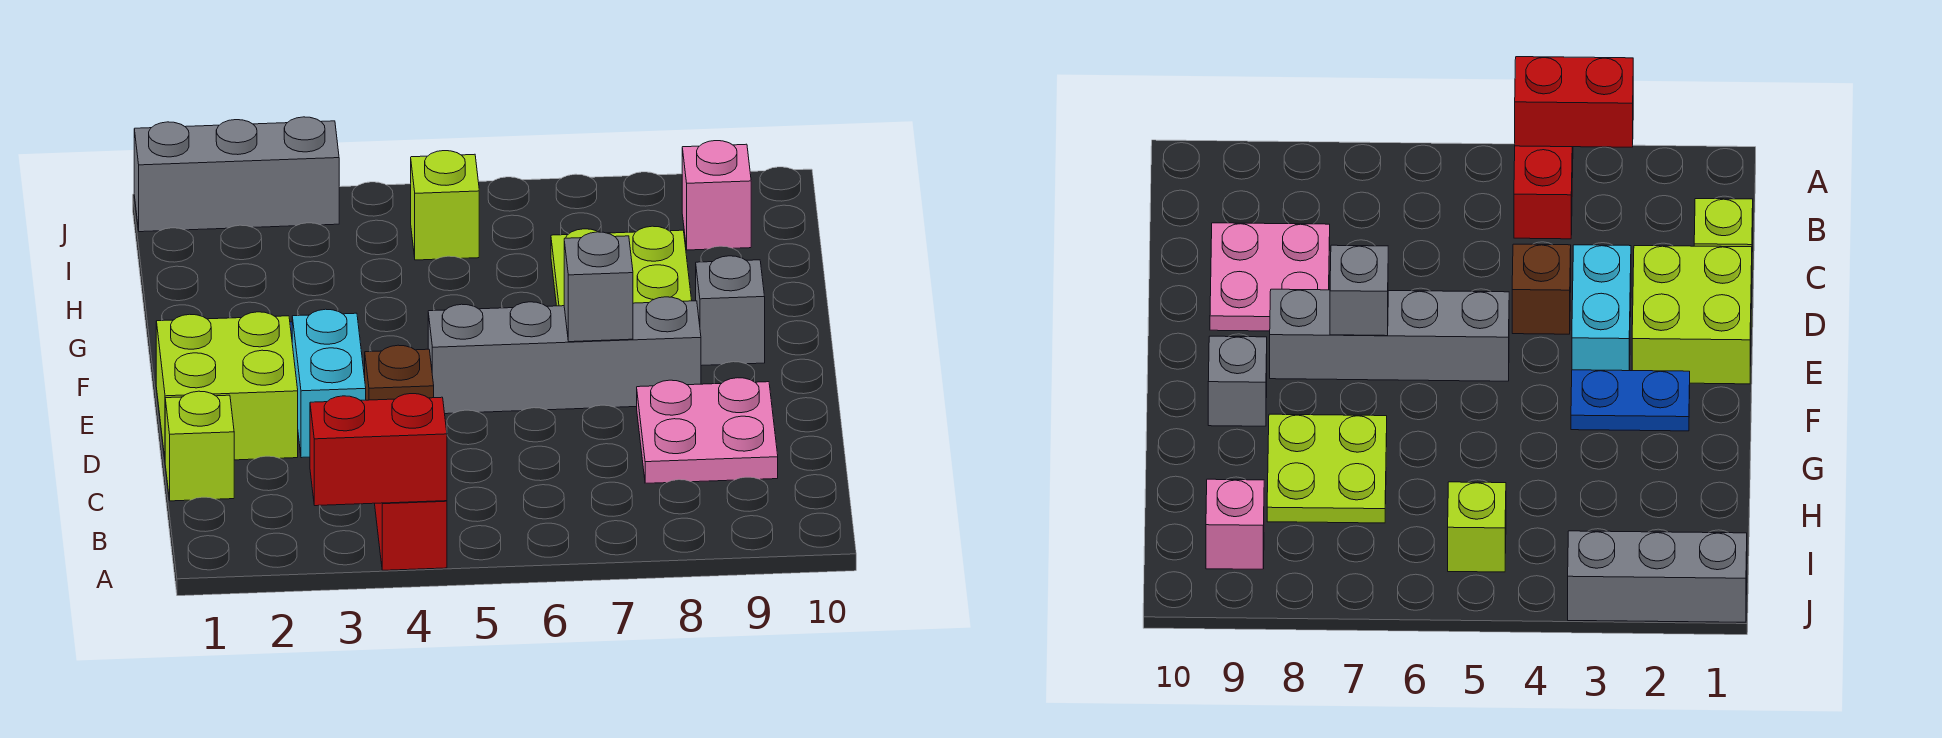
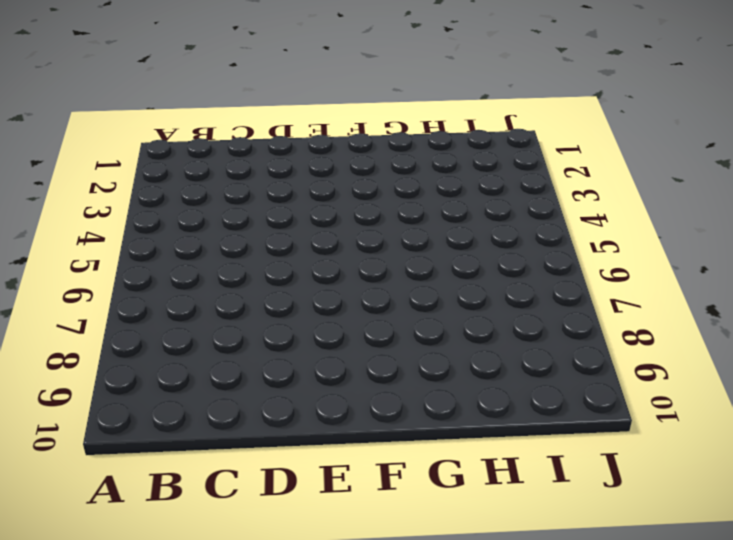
none -> red 1x2 brick [375,501,447,570]
none -> lime 1x1 brick [165,391,234,501]
none -> pink 2x2 plate [637,378,778,483]

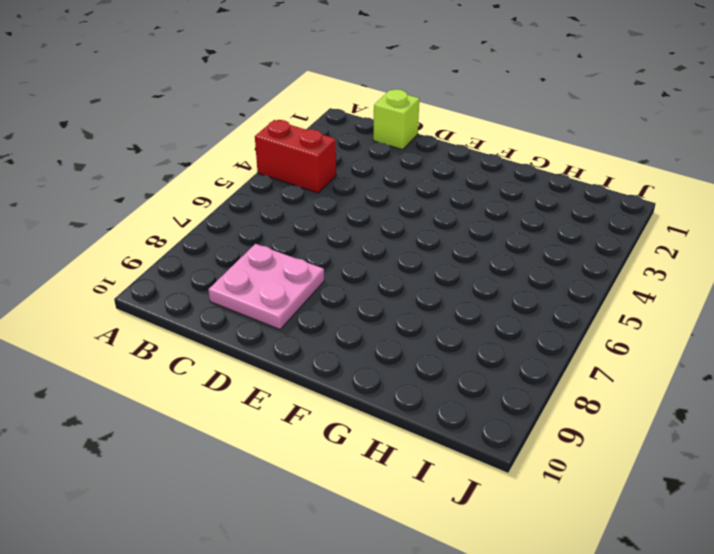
none -> lime 2x2 brick [156,312,298,460]
none -> cyan 1x2 brick [292,309,366,458]
none -> brown 1x1 brick [365,345,434,400]

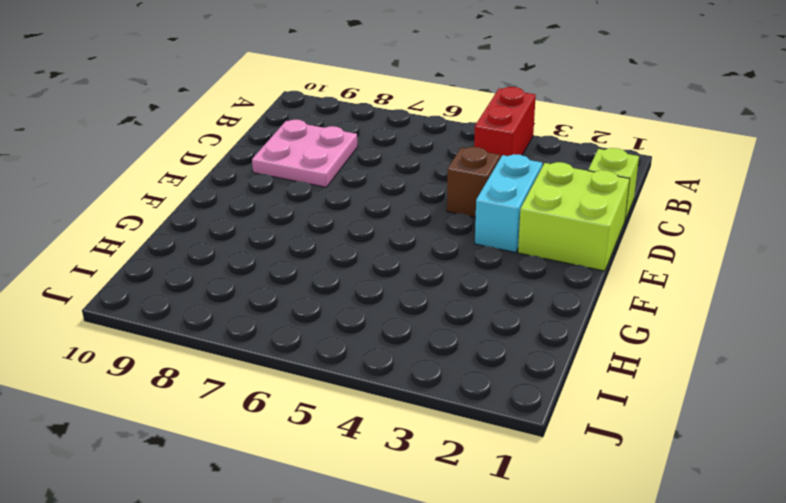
none -> grey 1x4 brick [428,297,701,414]
none -> blue 1x2 plate [1571,370,1690,431]
none -> grey 1x1 brick [696,256,765,366]

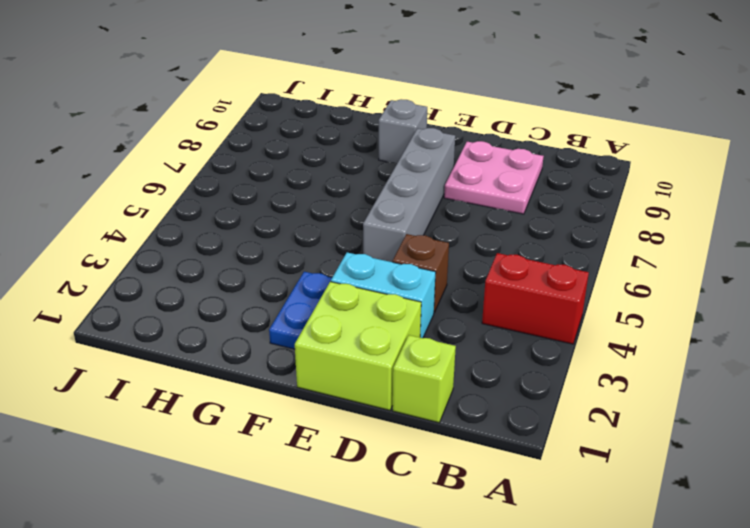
none -> lime 2x2 plate [551,226,692,306]
none -> lime 1x1 brick [411,151,479,260]
none -> pink 1x1 brick [682,141,751,250]

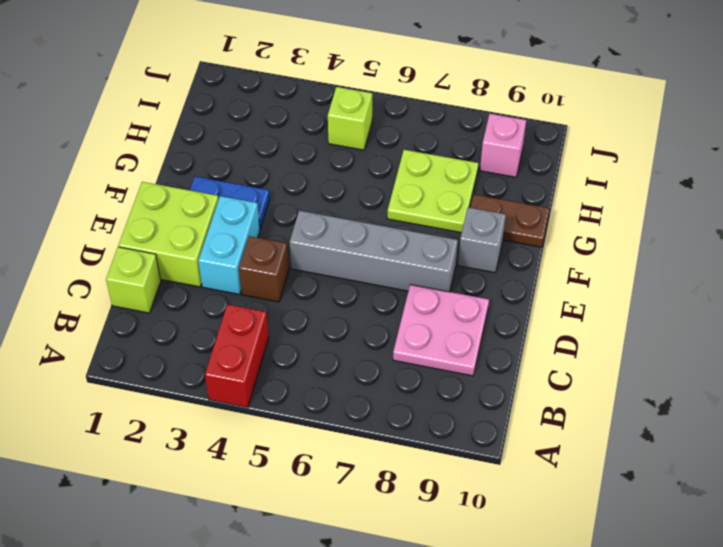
brown 1x2 plate [470,194,550,247] -> none
none -> grey 1x3 brick [134,117,339,232]
none -> red 1x2 brick [310,394,447,506]
none -> grey 1x1 brick [564,232,633,342]

